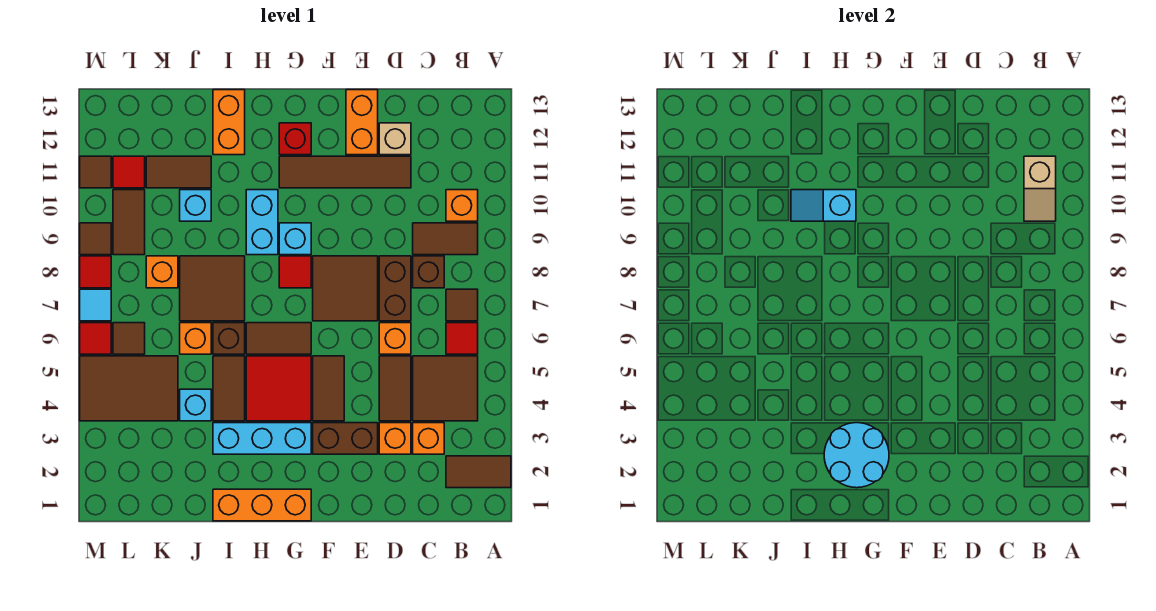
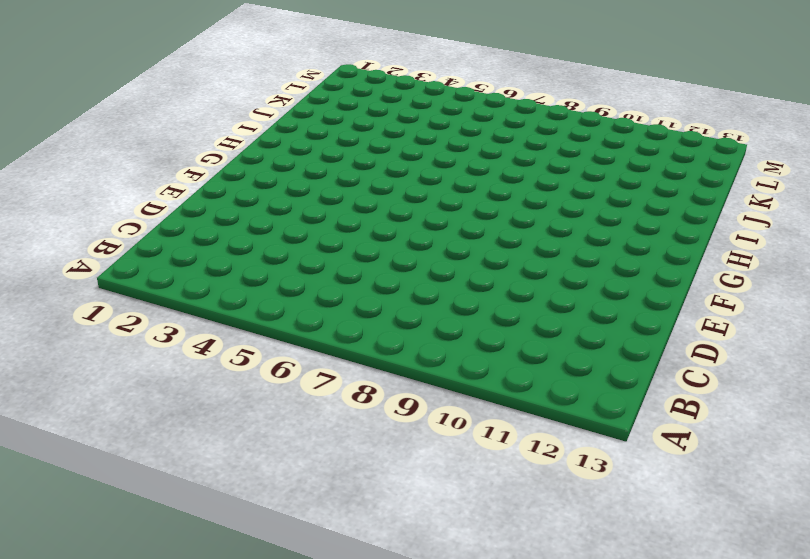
none -> brown 1x2 tile [446,456,511,488]
none -> brown 2x2 tile [413,356,478,421]
none -> red 1x1 tile [446,323,478,354]
none -> brown 1x1 tile [446,289,478,321]

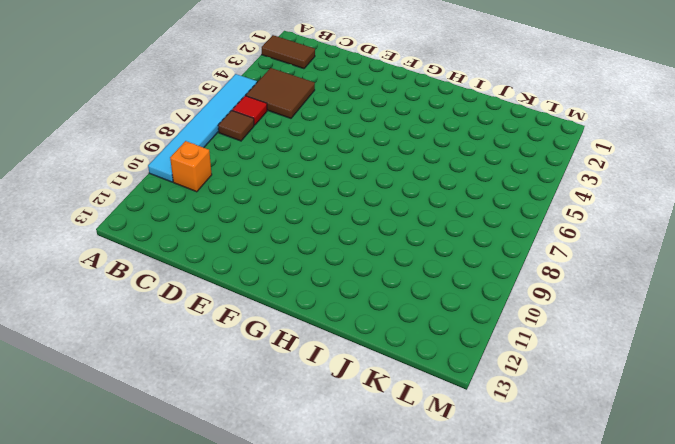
cyan 1x6 tile [148,74,257,182] -> none
none -> brown 1x2 tile [413,223,478,255]
none -> orange 1x1 brick [413,423,444,454]
none -> brown 1x1 brick [413,256,444,288]
none -> orange 1x1 brick [379,423,411,454]

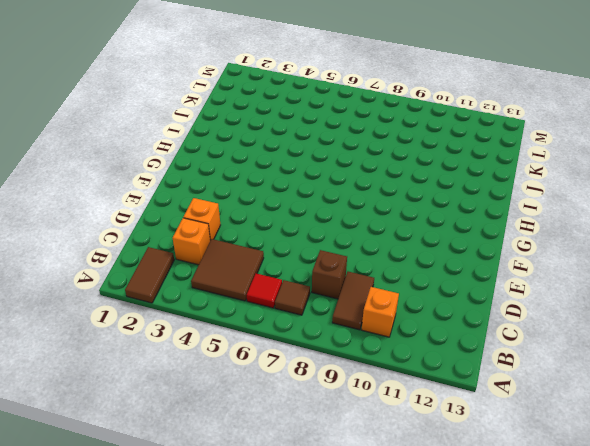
none -> brown 1x2 tile [379,356,411,421]
none -> orange 1x1 brick [379,323,411,354]
none -> brown 1x2 brick [379,256,411,321]
none -> brown 1x4 tile [279,156,411,188]

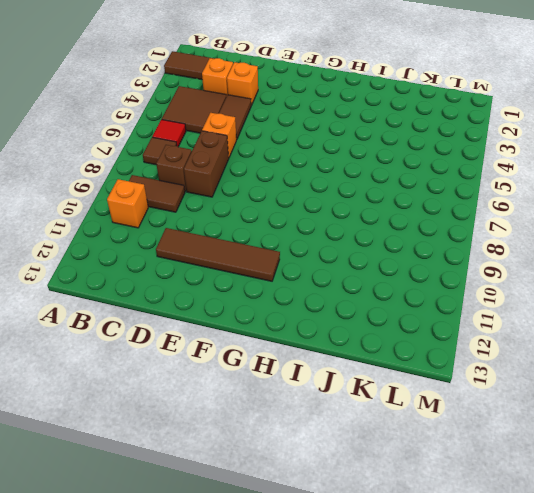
none -> tan 1x1 brick [379,123,411,155]
none -> brown 1x2 brick [313,423,378,454]
none -> brown 2x2 tile [313,256,378,321]
none -> orange 1x2 brick [346,90,378,155]

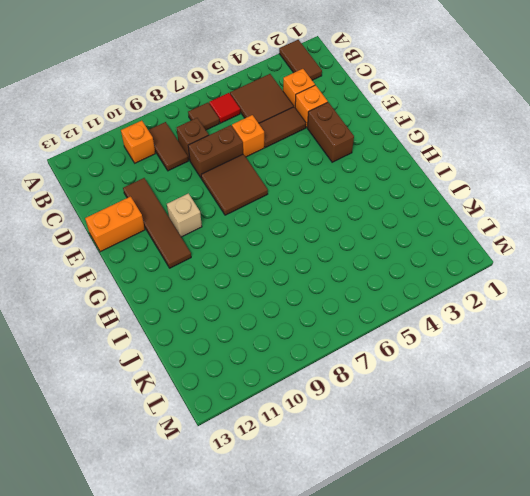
tan 1x1 brick [167,193,202,237] -> tan 1x1 brick moved to [379,123,411,155]
none -> brown 1x2 tile [313,356,344,421]
none -> orange 1x3 brick [213,489,311,521]
none -> cyan 1x3 brick [213,423,311,454]
none -> red 2x2 tile [246,356,311,421]

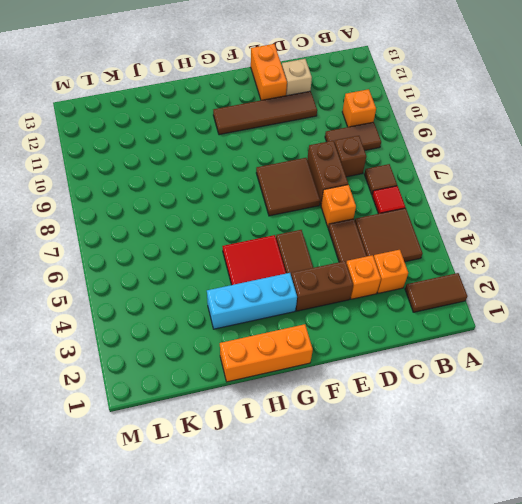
none -> brown 1x2 tile [246,323,311,354]
none -> red 1x1 tile [279,256,311,288]
none -> cyan 1x1 brick [279,223,311,255]
none -> red 1x1 brick [279,123,311,155]

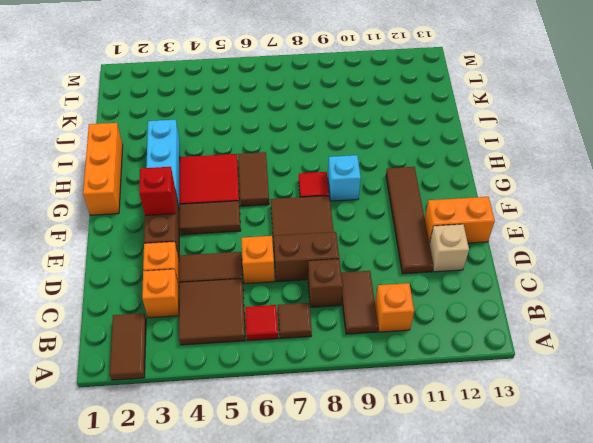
red 1x1 brick [139,167,176,215] -> red 1x1 brick moved to [279,123,311,155]
none -> cyan 1x2 brick [246,190,278,255]
none -> brown 1x2 tile [213,356,245,421]
none -> brown 1x1 brick [213,323,245,354]
none -> brown 2x2 tile [180,256,245,321]

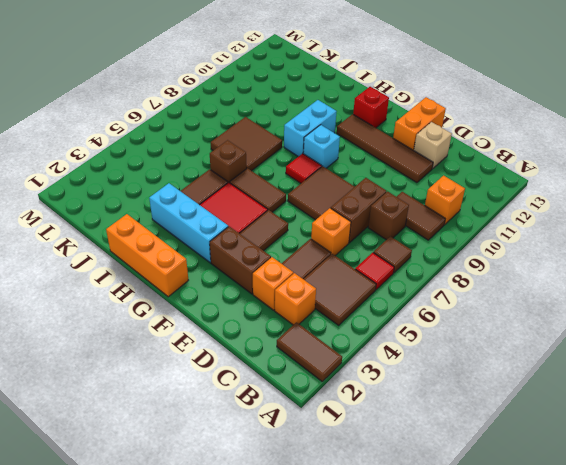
none -> orange 1x2 brick [213,90,245,155]
none -> cyan 1x1 brick [180,389,211,421]
none -> orange 1x1 brick [180,323,211,354]
none -> cyan 1x1 brick [180,190,211,221]

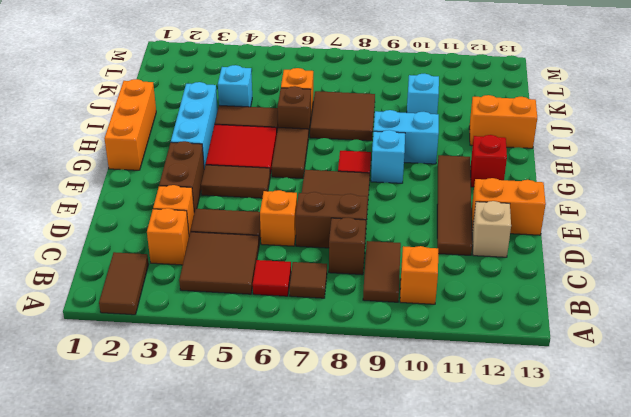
none -> brown 1x2 tile [146,156,211,188]
none -> brown 2x3 tile [80,356,178,421]
none -> orange 1x1 brick [146,256,178,288]
none -> brown 1x1 tile [113,323,145,354]

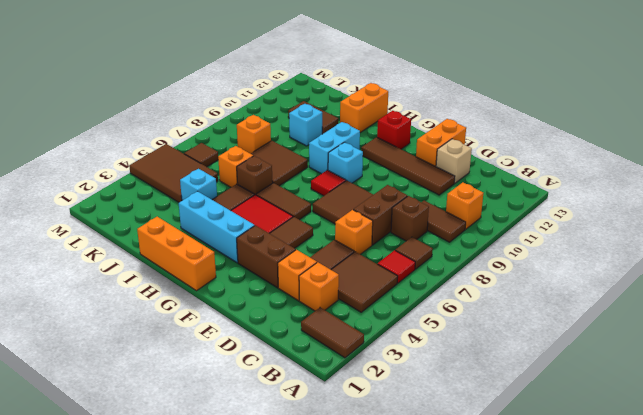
none -> brown 1x2 tile [113,190,145,255]
none -> red 1x1 tile [113,156,145,188]
none -> red 1x1 tile [80,323,111,354]
none -> cyan 1x1 tile [80,289,111,321]

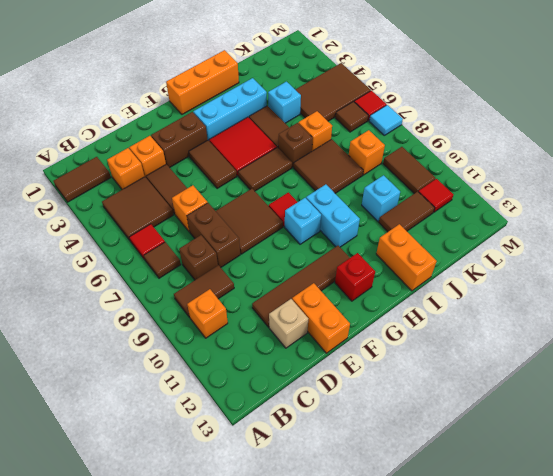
none -> red 1x1 tile [80,256,111,288]
none -> brown 1x1 tile [80,223,111,255]
none -> brown 1x1 tile [80,156,111,188]
none -> tan 1x2 slope [1024,156,1056,221]

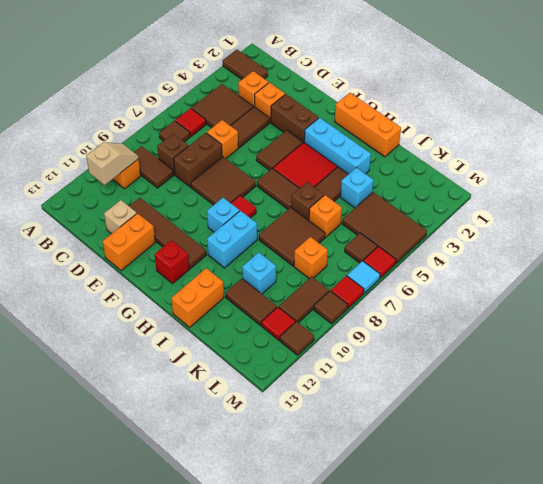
none -> cyan 2x2 round brick [824,423,889,488]
none -> cyan 1x2 slope [791,190,856,221]

